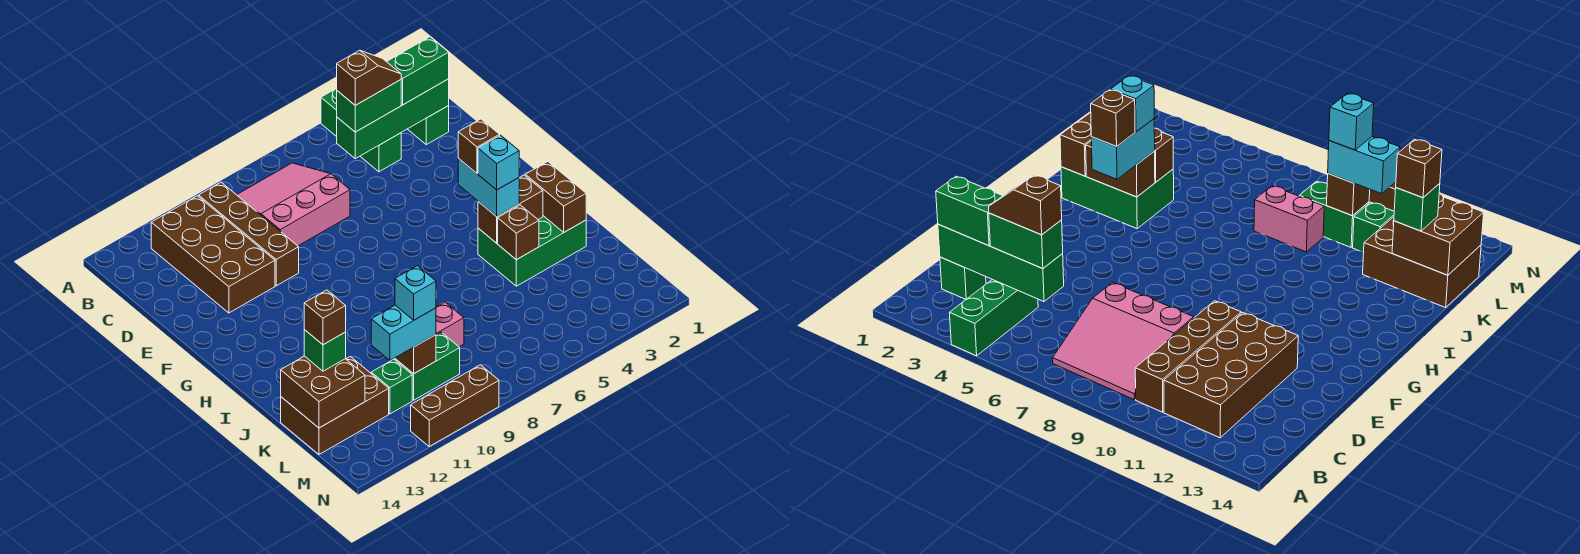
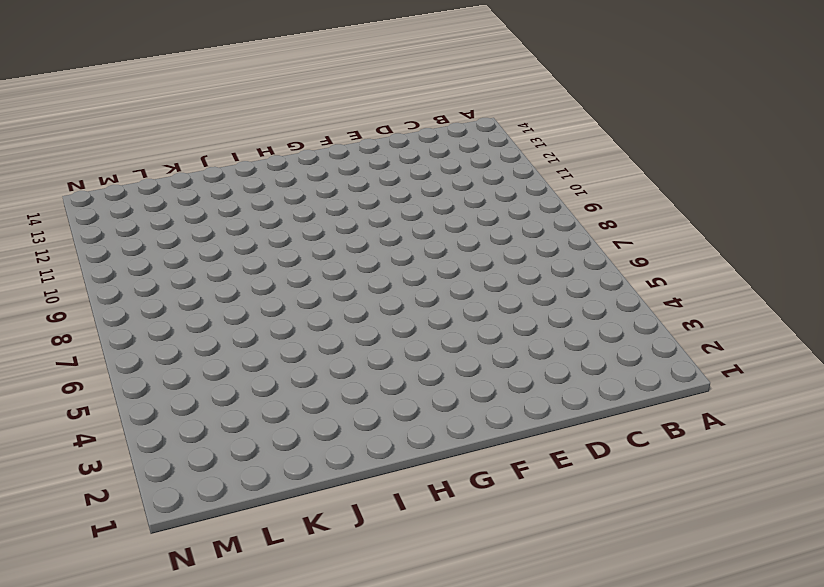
none -> green 1x3 brick [321,89,401,172]
none -> pink 3x3 slope [237,163,350,246]
none -> brown 1x4 brick [199,182,299,286]

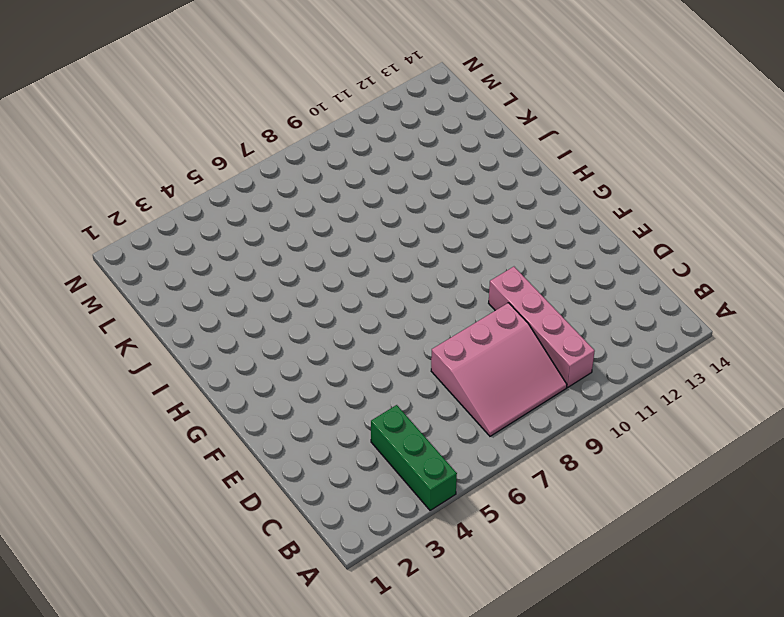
pink 1x4 brick [489,267,595,387] -> brown 1x4 brick [199,182,299,286]
none -> brown 2x4 brick [151,196,275,313]
none -> green 1x1 brick [408,106,449,145]
none -> green 2x3 brick [478,216,586,286]

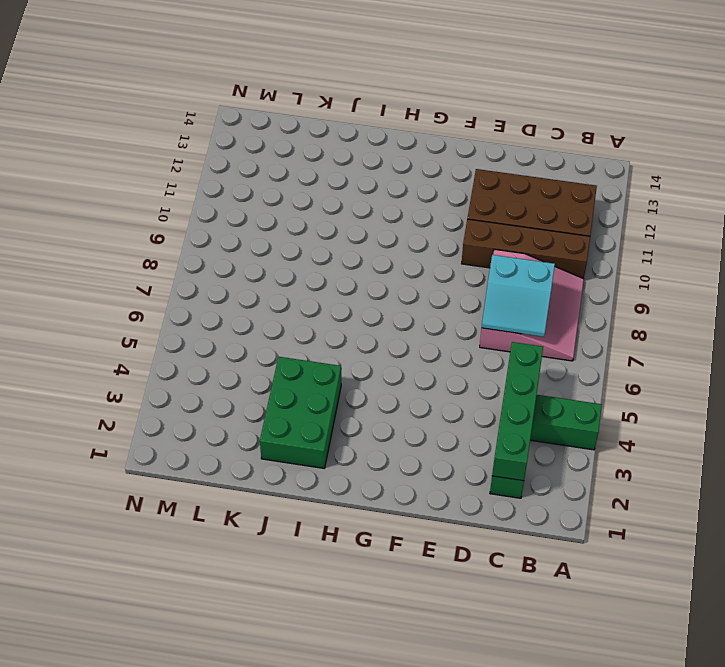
cyan 2x2 slope [482,255,555,337] -> none
none -> pink 1x2 brick [436,302,464,347]
none -> brown 2x3 brick [281,356,389,454]
none -> green 1x2 brick [395,332,460,400]

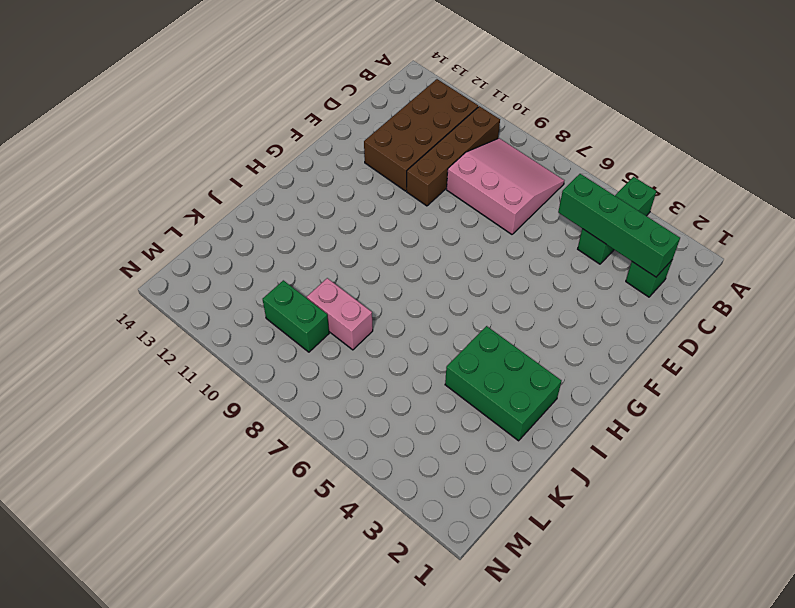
none -> brown 2x3 brick [281,356,389,454]
none -> green 1x1 brick [371,359,412,414]
none -> brown 1x3 brick [411,365,499,446]

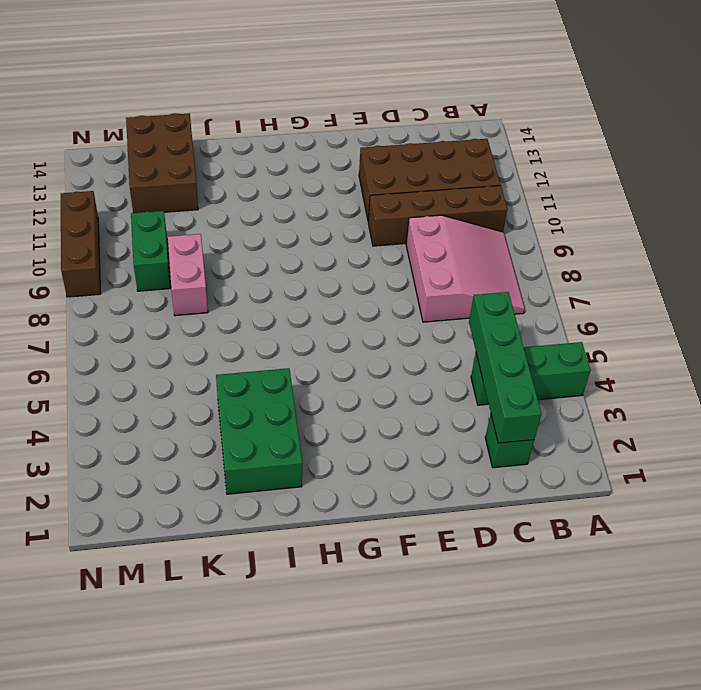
none -> green 1x1 brick [371,359,412,414]
none -> brown 1x2 brick [525,162,586,232]
none -> brown 1x2 brick [478,175,543,243]

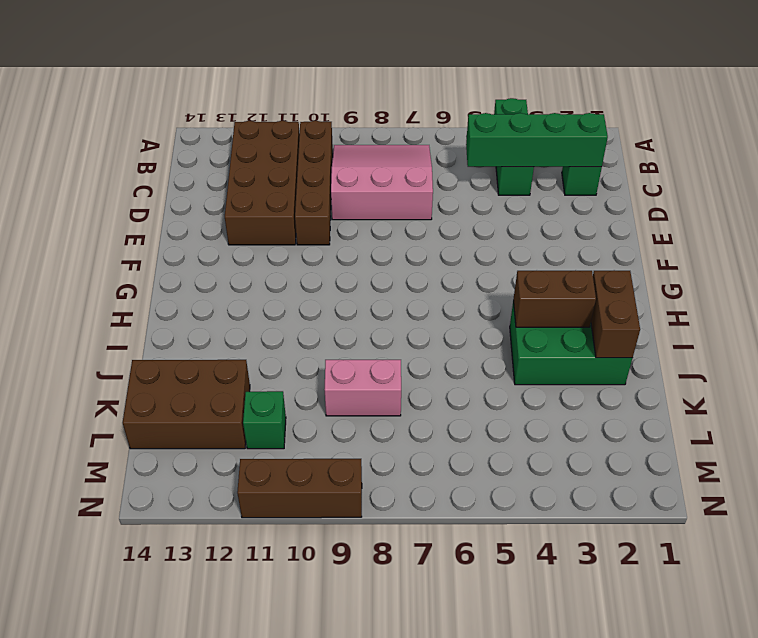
none -> green 1x2 brick [395,332,460,400]
none -> brown 1x1 brick [498,205,539,260]
none -> brown 2x2 brick [281,356,365,428]

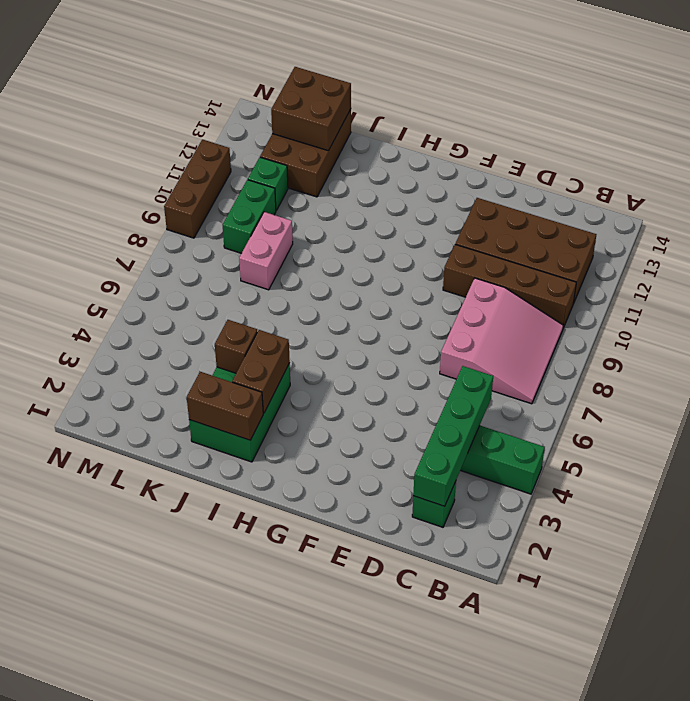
none -> brown 1x1 brick [395,335,436,374]
none -> green 1x2 brick [387,37,449,105]
none -> green 1x2 brick [337,80,401,132]

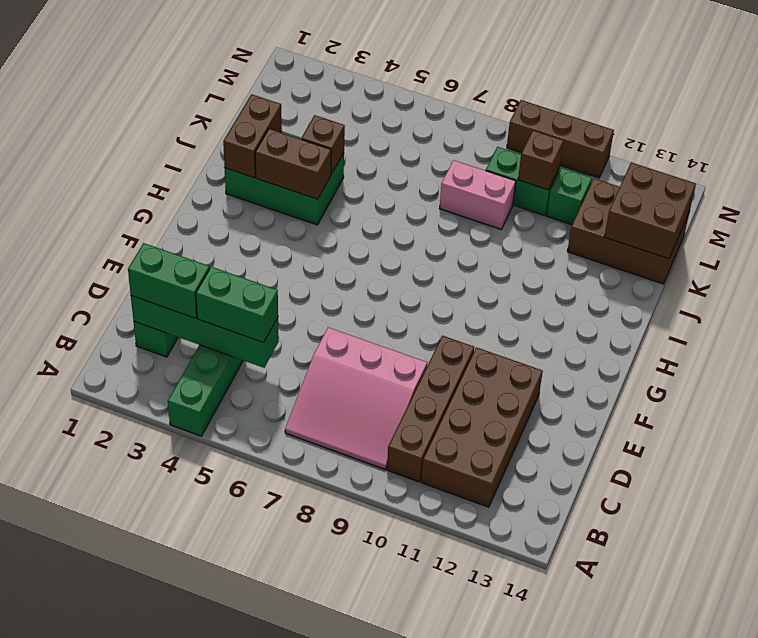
none -> cyan 1x2 brick [458,158,519,217]
none -> green 1x1 brick [304,330,346,371]
none -> cyan 1x2 brick [371,305,436,360]

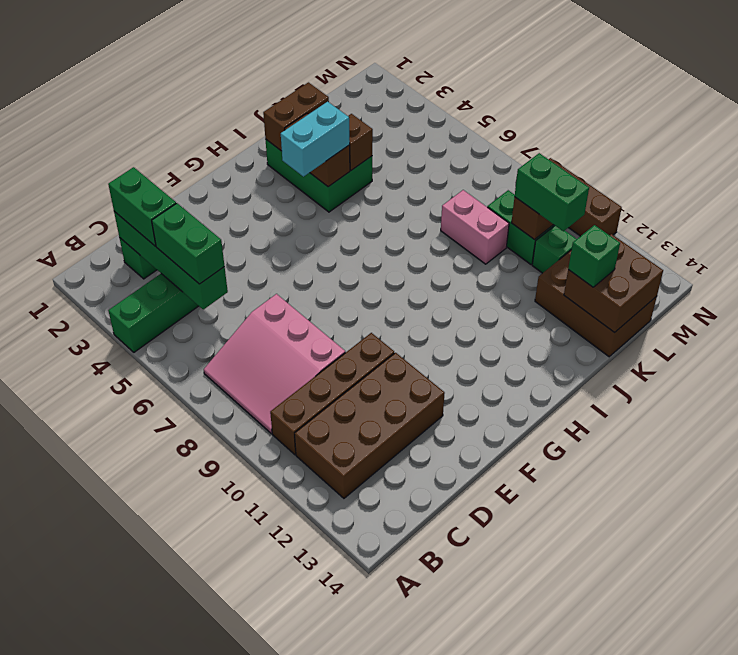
green 1x2 brick [515,153,589,231] -> cyan 1x2 brick [371,305,436,360]
none -> brown 1x2 slope [336,50,401,105]
none -> brown 1x1 brick [458,119,500,173]
none -> cyan 1x1 brick [478,135,519,190]

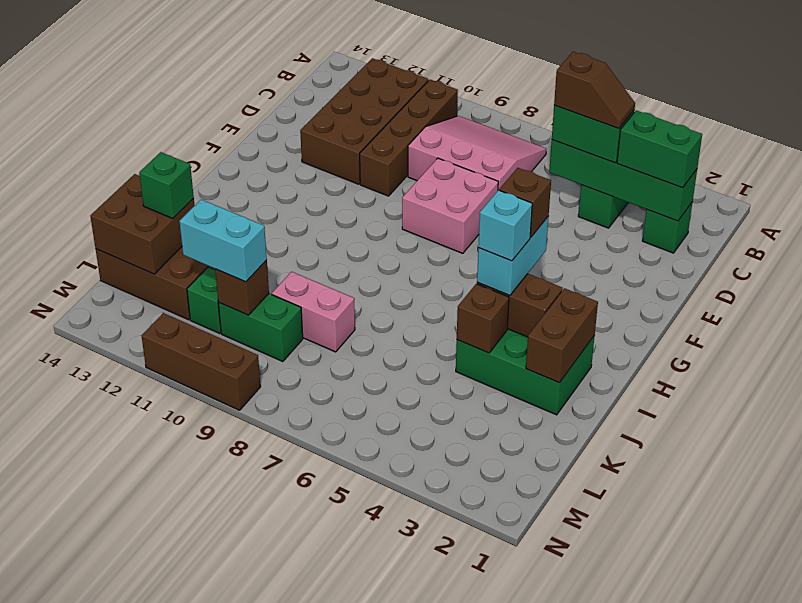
pink 2x2 brick [402,158,498,253] -> none
none -> brown 1x1 brick [304,290,346,345]
none -> cyan 1x1 brick [395,266,436,320]

